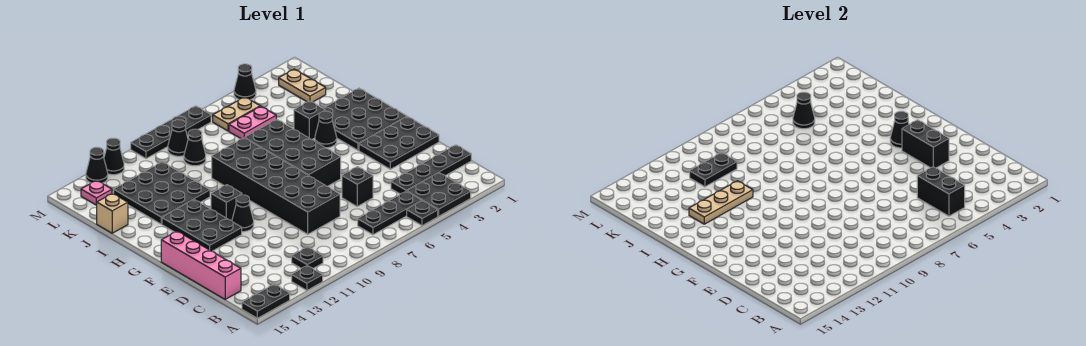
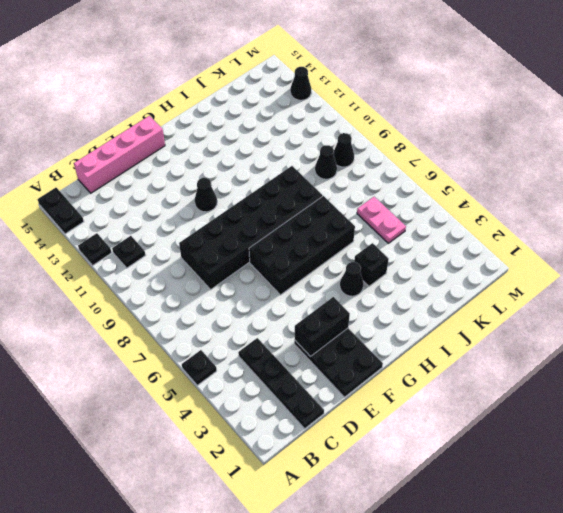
none -> black 2x2 plate [407,173,471,216]
none -> black 1x3 plate [358,191,421,235]
none -> black 1x1 brick [342,167,373,206]
none -> black 2x3 plate [162,200,242,251]

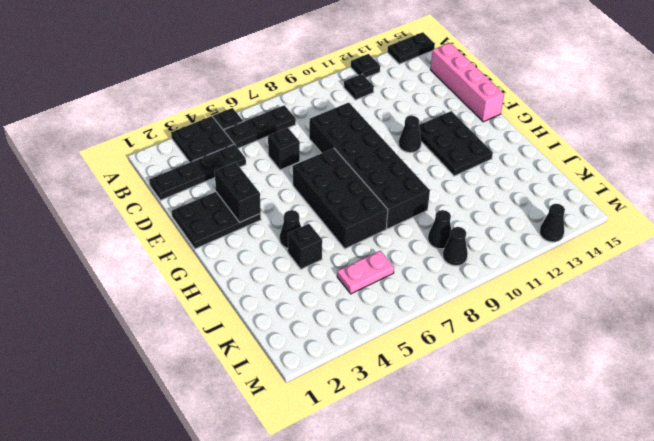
none -> black 3x3 plate [323,88,407,150]
none -> black 1x1 brick [211,185,242,221]
none -> black 3x3 plate [114,162,210,224]
none -> tan 1x1 brick [97,193,128,233]

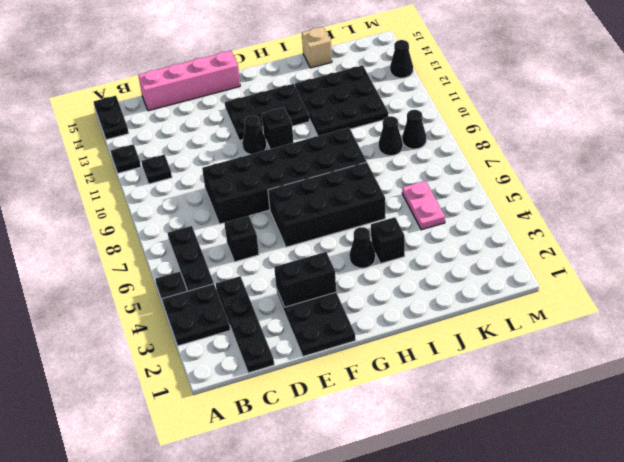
none -> black 3x3 plate [323,88,407,150]
none -> tan 1x2 plate [279,69,326,102]
none -> tan 1x2 plate [213,97,260,131]
none -> pink 1x1 plate [81,180,112,205]

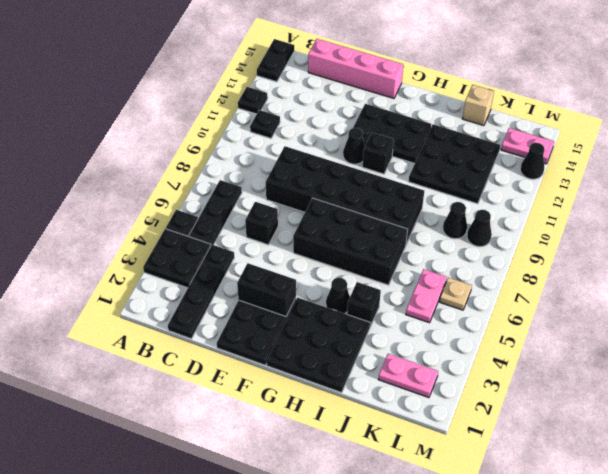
pink 1x2 plate [378,354,438,398] -> tan 1x2 plate [279,69,326,102]
tan 1x1 plate [440,277,472,310] -> tan 1x2 plate [213,97,260,131]
pink 1x2 plate [501,128,554,164] -> pink 1x1 plate [81,180,112,205]
none -> black 1x1 cone [234,64,256,100]
none -> black 1x4 plate [131,106,211,159]
none -> black 1x1 cone [104,138,124,175]
none -> black 1x2 brick [917,167,965,216]

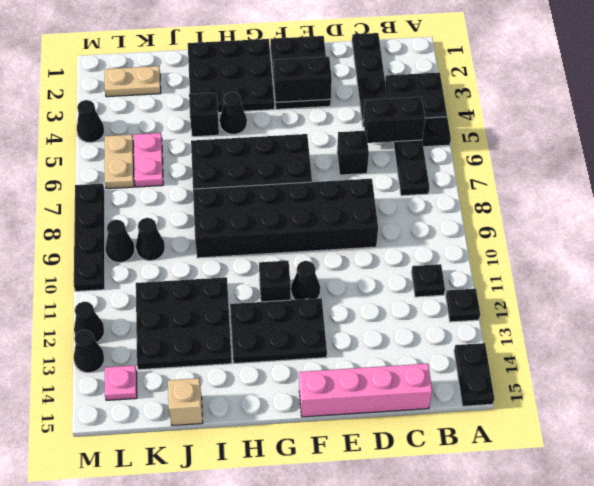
none -> black 1x1 cone [890,111,909,148]
none -> tan 1x3 plate [689,181,753,224]
none -> black 1x1 cone [793,92,815,129]
none -> black 1x2 plate [690,153,737,187]

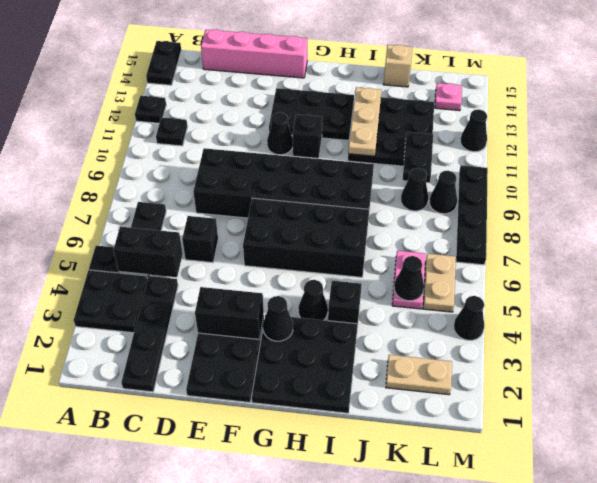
none -> black 1x1 cone [86,147,108,183]

